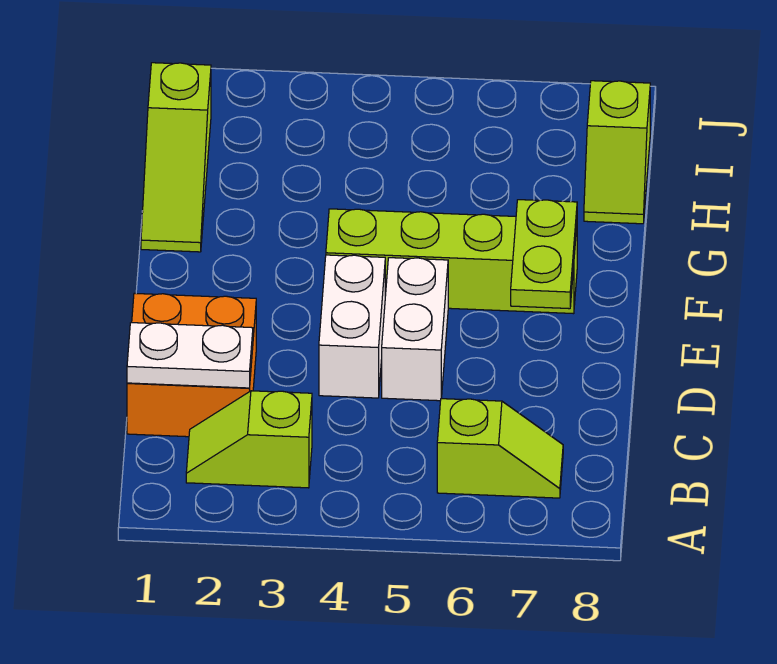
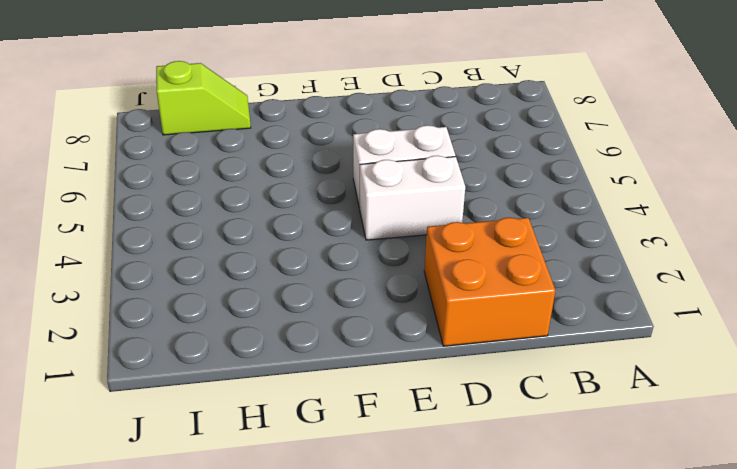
none -> lime 1x2 slope [186,391,312,488]
none -> lime 1x2 slope [437,398,563,498]

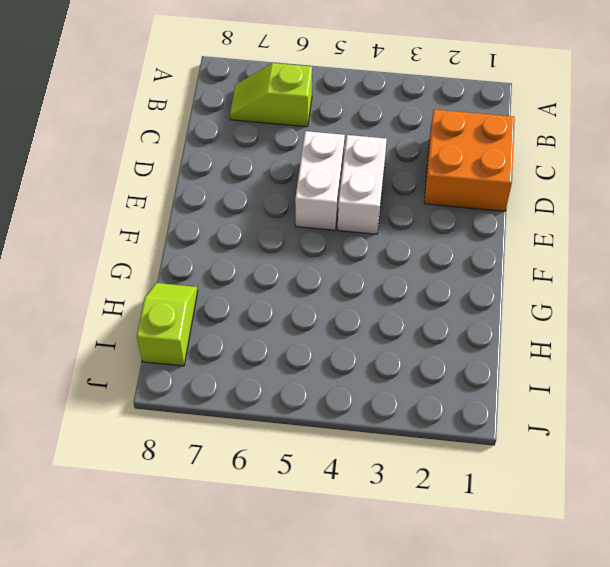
none -> lime 1x2 slope [186,391,312,488]
none -> lime 1x4 brick [326,209,577,314]

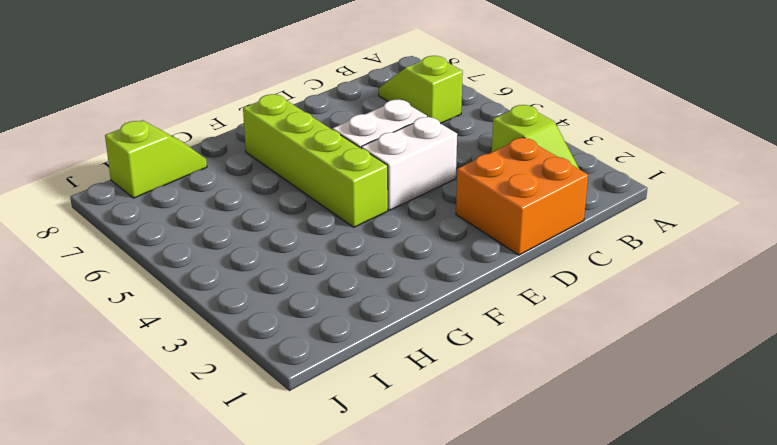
none -> lime 1x3 slope [141,63,211,252]
none -> white 1x2 plate [127,323,253,388]

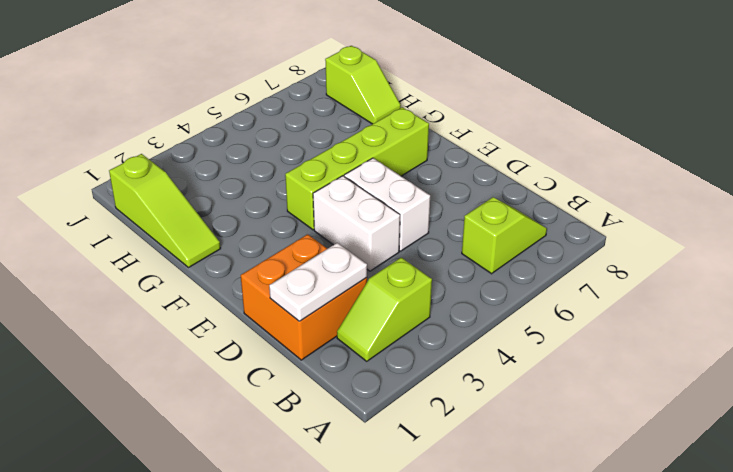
none -> lime 1x2 plate [511,200,577,309]

